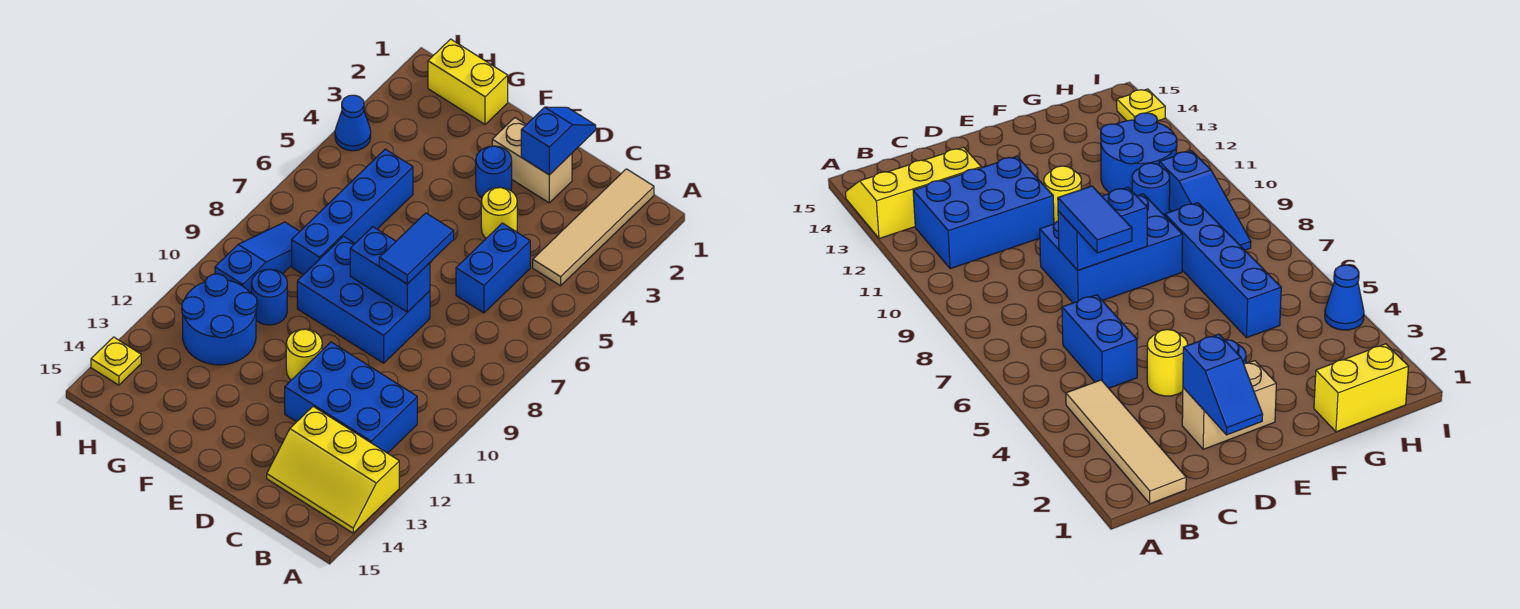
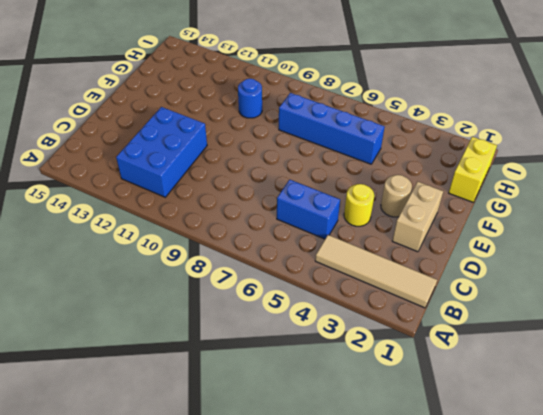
tan 1x1 round brick [381,175,412,217] -> blue 1x1 round brick [476,146,512,198]
none -> yellow 2x3 slope [267,407,399,533]
none -> blue 2x3 brick [297,236,430,363]
none -> yellow 1x1 round brick [286,329,322,380]

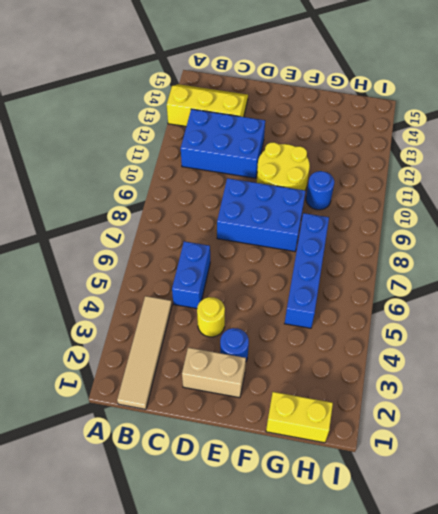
yellow 2x2 round brick [257,142,310,190] -> yellow 1x1 round brick [286,329,322,380]
none -> blue 2x2 round brick [182,274,257,365]
none -> blue 1x3 slope [215,222,300,294]
none -> blue 1x1 cone [335,95,371,151]

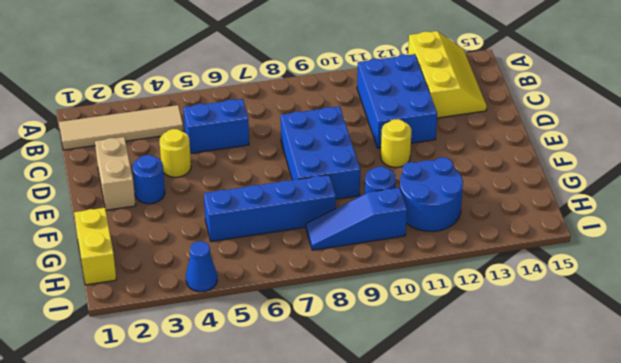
none -> yellow 1x1 plate [91,337,141,385]
none -> blue 1x2 slope [521,107,596,175]
none -> blue 1x2 brick [350,227,430,312]

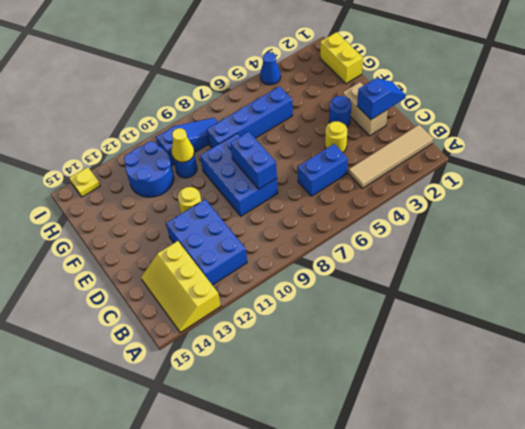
yellow 1x1 cone [172,128,194,162] -> none
none -> blue 1x2 tile [379,213,454,284]

